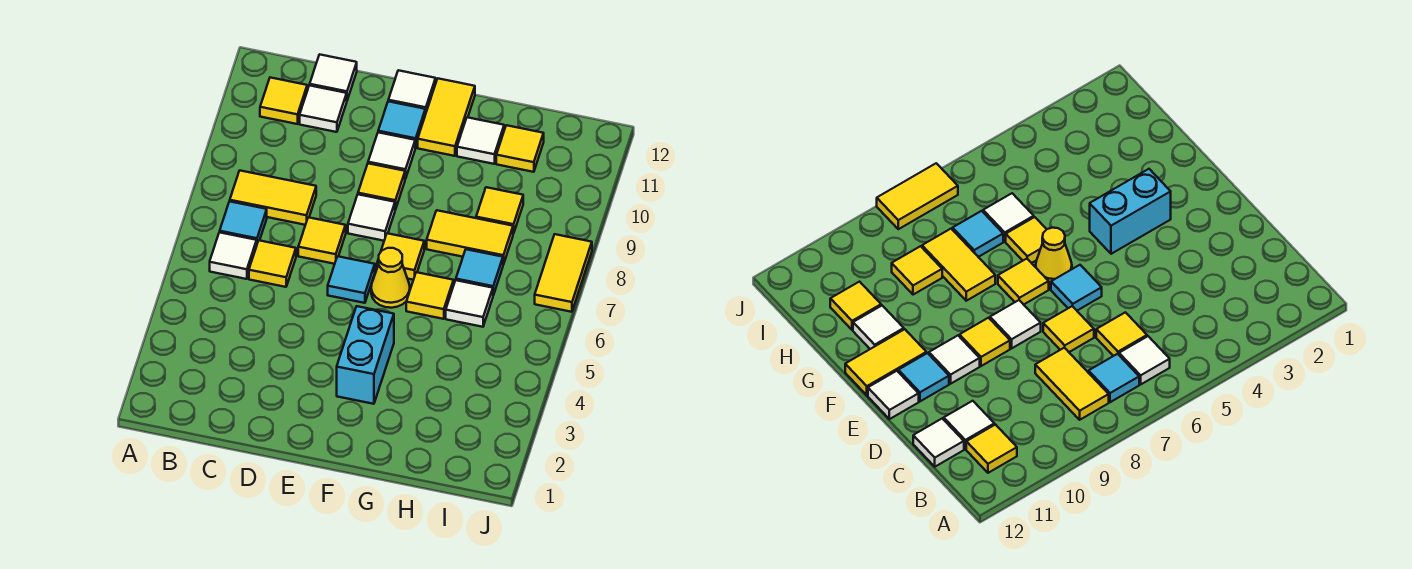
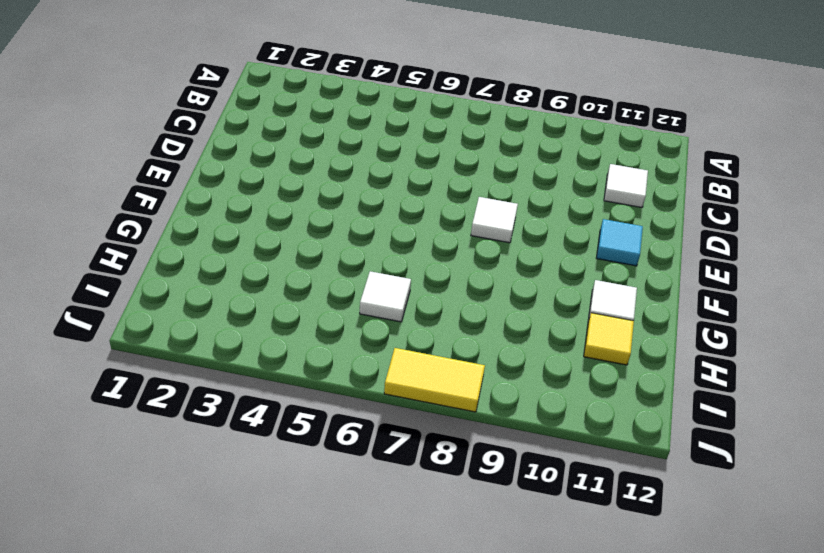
none -> white 1x1 tile [210,232,257,279]
none -> cyan 1x1 tile [220,201,267,243]
none -> yellow 1x2 tile [230,171,316,225]

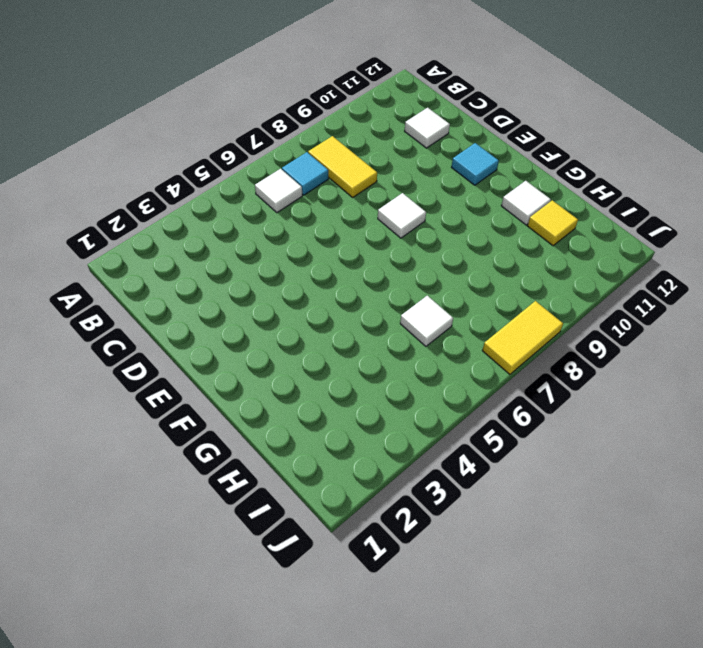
none -> yellow 1x1 tile [260,78,307,124]
none -> yellow 1x1 tile [249,240,296,287]
none -> white 1x1 tile [310,54,357,100]

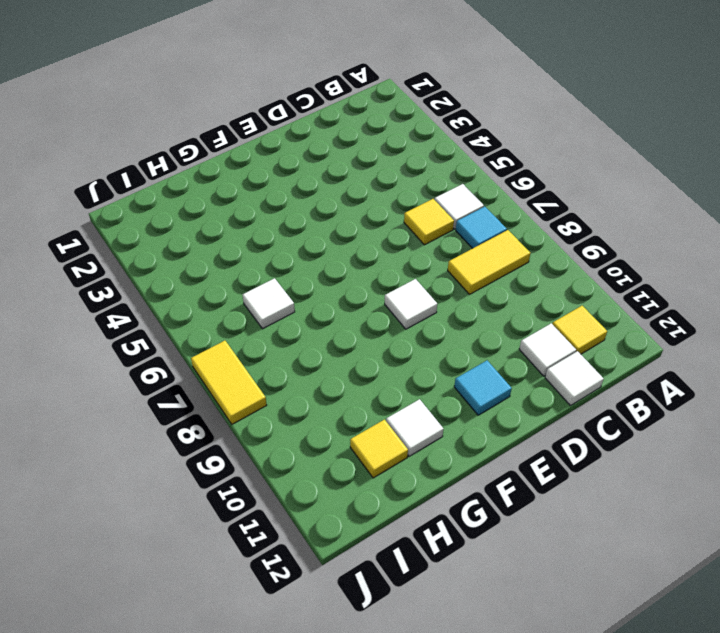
none -> yellow 1x1 tile [298,217,346,264]
none -> cyan 1x1 tile [328,256,375,303]
none -> yellow 1x1 tile [358,163,405,210]

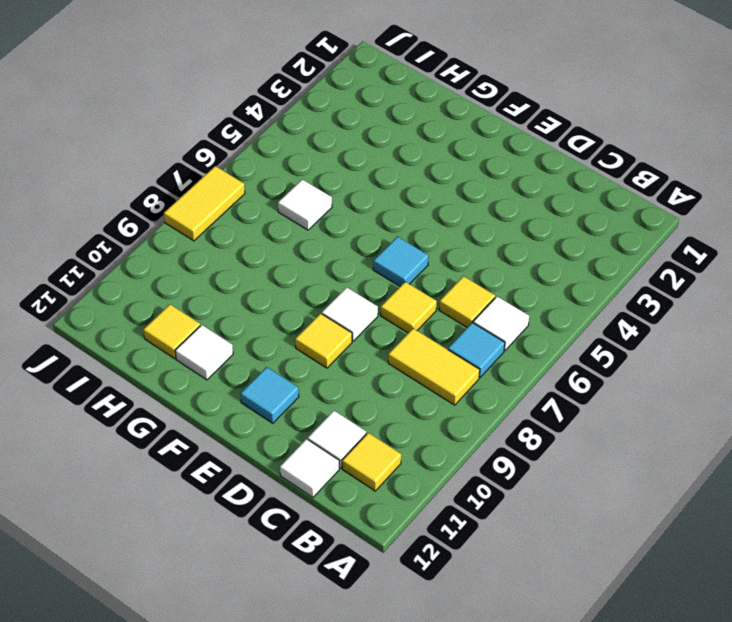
none -> white 1x1 tile [368,132,415,179]
none -> white 1x1 tile [388,70,436,114]
none -> cyan 1x2 brick [337,306,394,404]

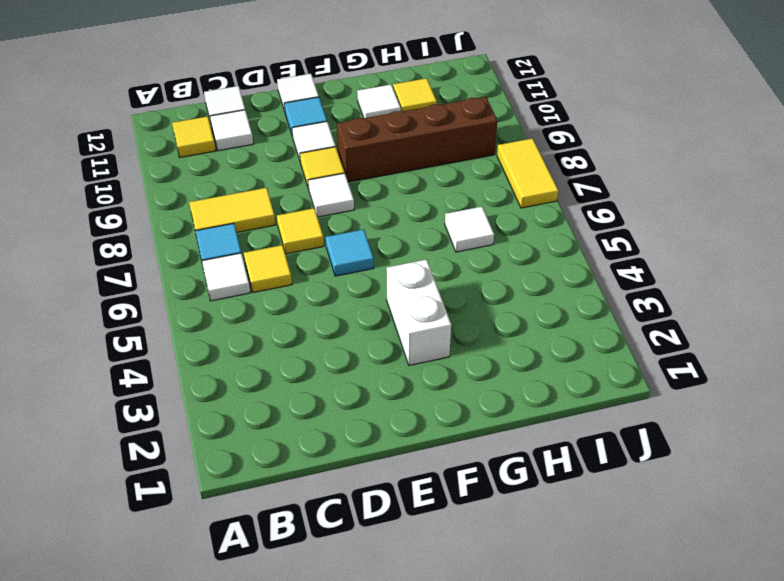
white 1x2 brick [387,259,451,365] -> cyan 1x2 brick [337,306,394,404]
brown 1x4 brick [337,97,497,182] -> yellow 1x1 tile [476,187,523,234]
none -> yellow 1x1 cone [371,248,410,308]
none -> yellow 1x1 tile [377,233,424,280]
none -> yellow 1x2 tile [418,79,475,156]

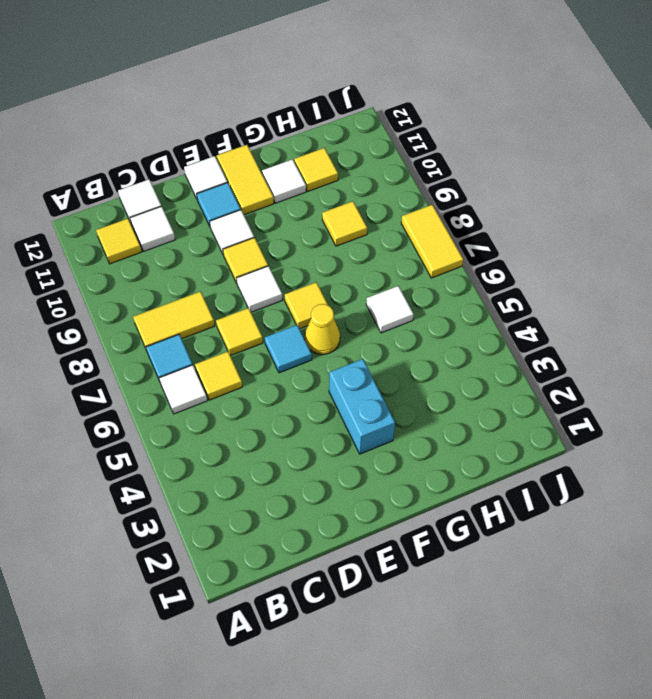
none -> yellow 1x1 tile [406,272,454,319]
none -> yellow 1x2 tile [427,210,513,265]
none -> cyan 1x1 tile [456,249,503,295]

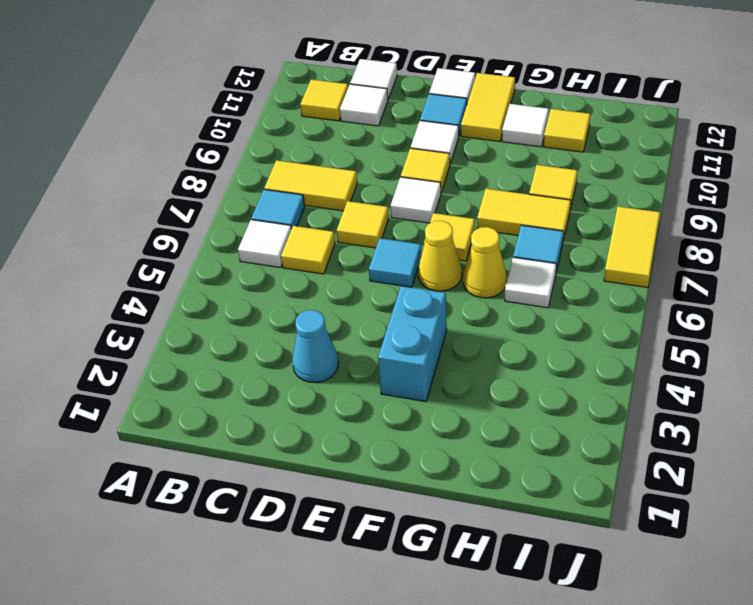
cyan 1x1 cone [292,310,339,383] -> none
yellow 1x1 cone [463,227,507,298] -> yellow 1x1 tile [406,272,454,319]

